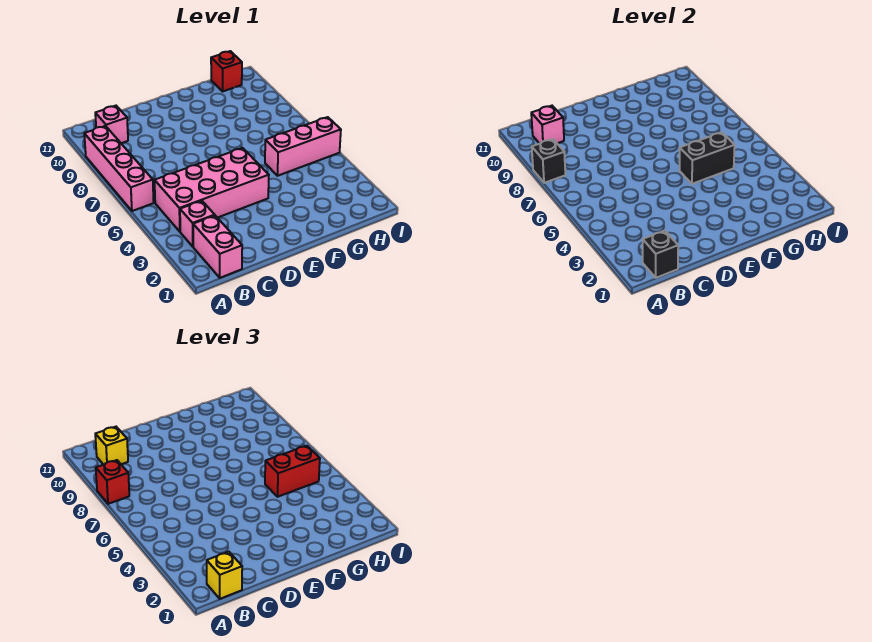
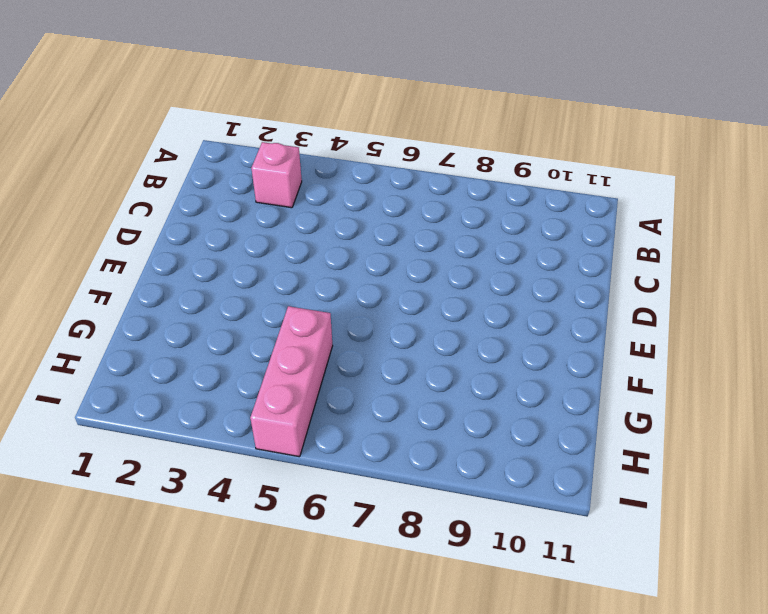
none -> pink 1x4 brick [84,126,154,211]
none -> pink 1x2 brick [193,216,242,278]
none -> pink 2x4 brick [155,148,269,232]

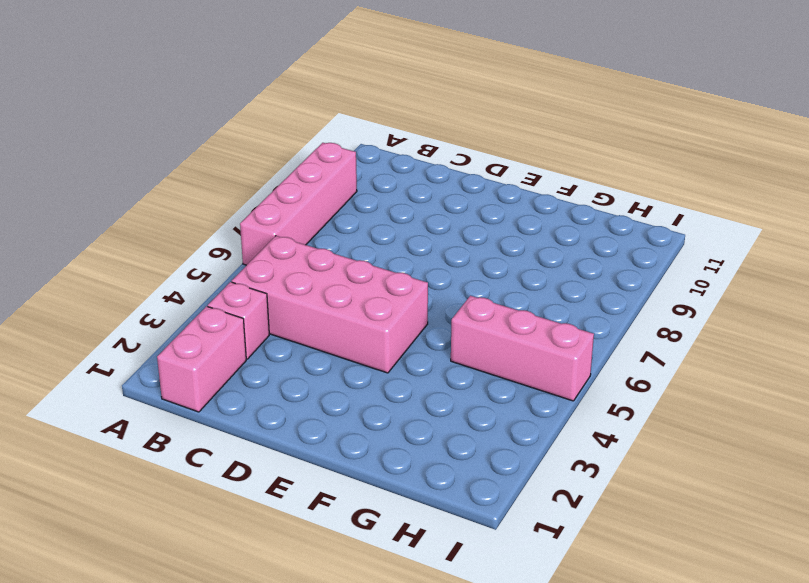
none -> pink 1x1 brick [95,106,128,143]
none -> red 1x1 brick [211,51,242,91]
none -> black 1x1 brick [532,139,565,183]

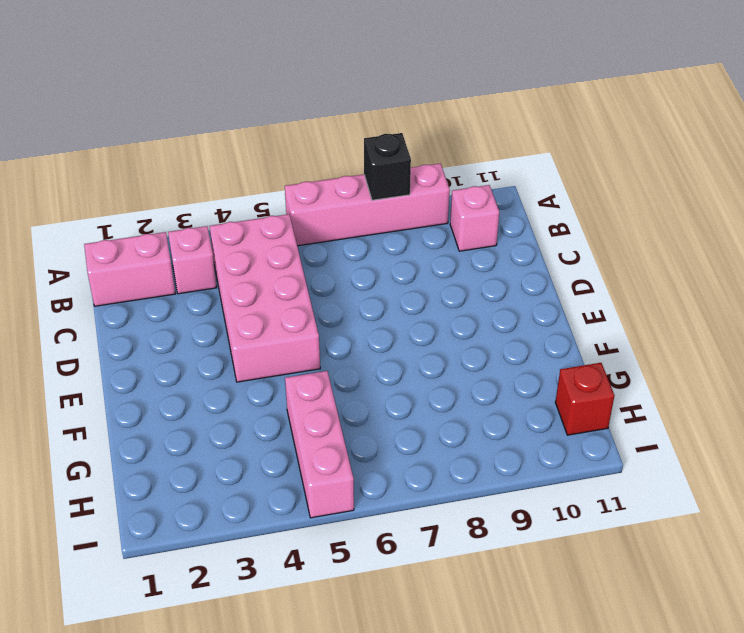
none -> black 1x1 brick [643,231,678,278]
none -> pink 1x1 brick [531,106,564,144]
none -> black 1x2 brick [679,132,735,184]

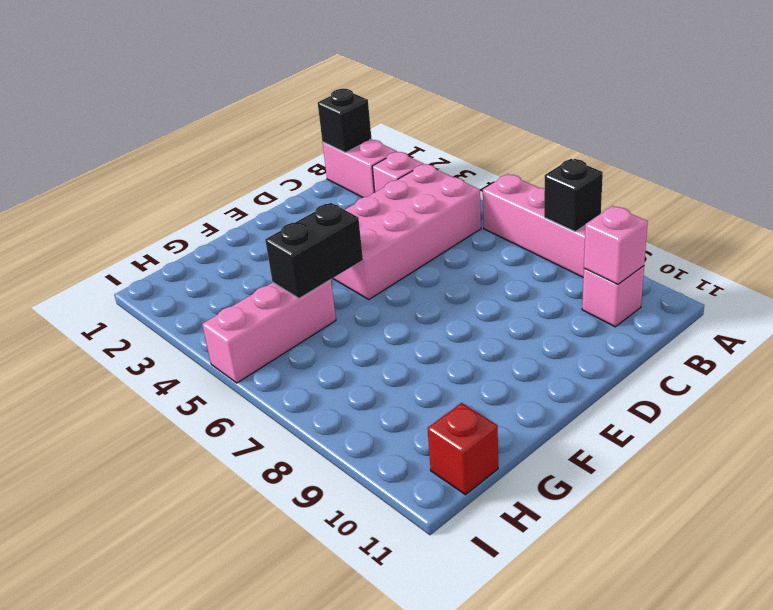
none -> red 1x1 brick [96,460,129,504]
none -> yellow 1x1 brick [207,552,242,599]
none -> yellow 1x1 brick [95,427,128,465]

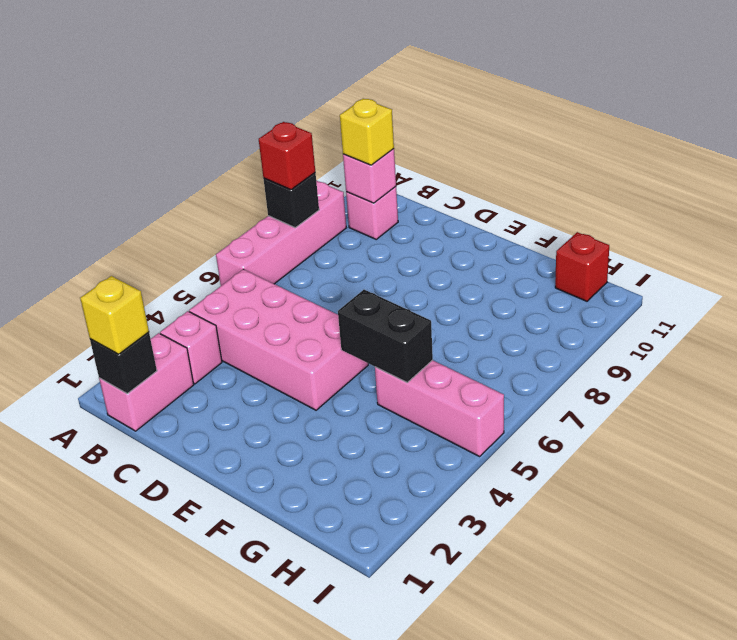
none -> red 1x2 brick [265,446,320,497]

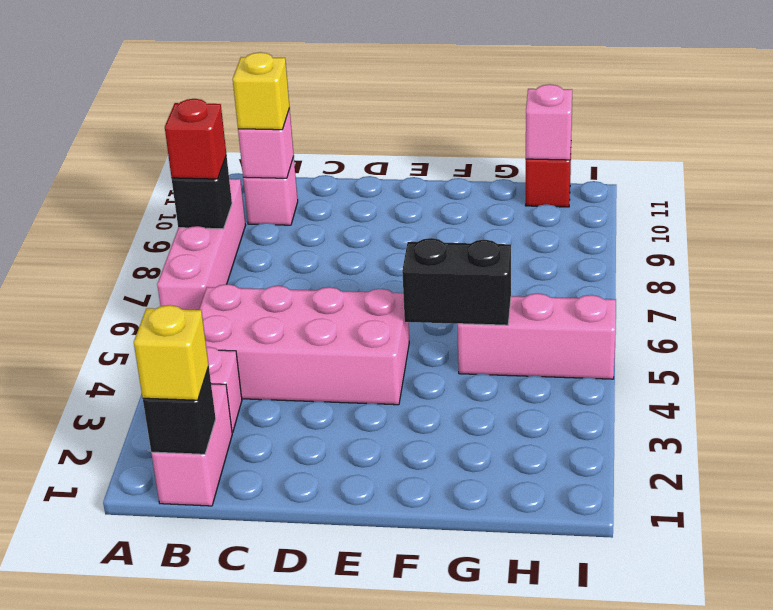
pink 1x1 brick [526,84,572,160] -> none
none -> red 1x2 brick [265,446,320,497]

